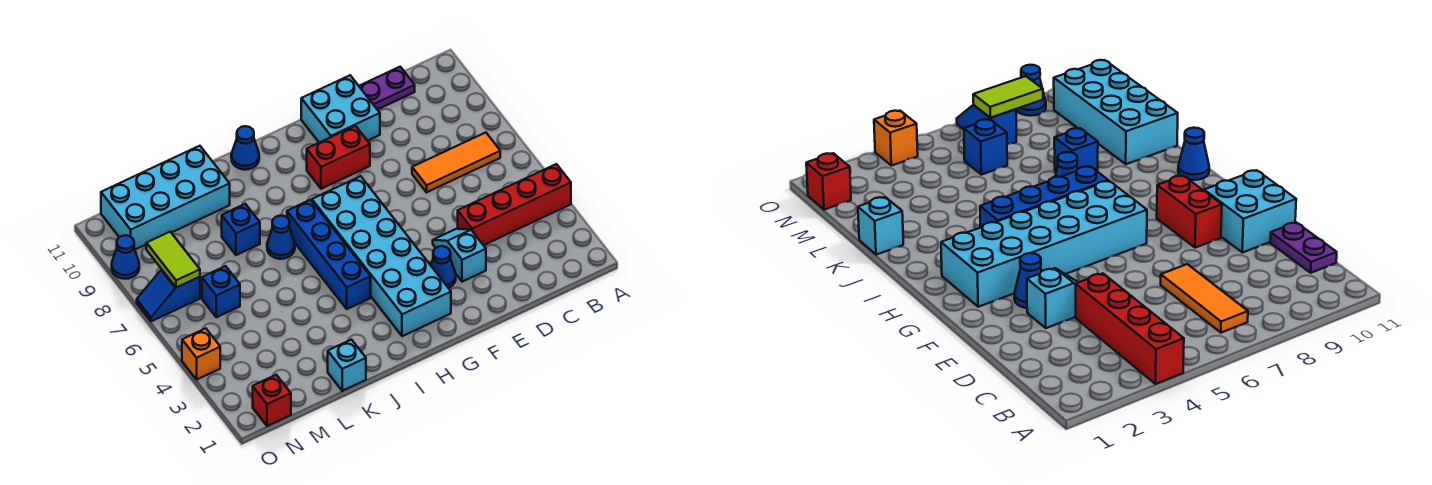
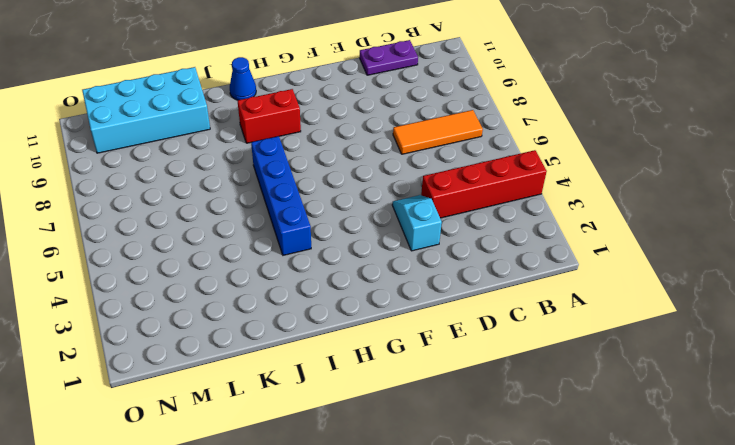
red 1x2 brick [237,89,301,143] -> red 1x2 brick moved to [307,126,370,189]
none -> cyan 2x2 brick [301,75,380,143]
none -> blue 1x1 cone [431,246,456,288]
none -> cyan 2x6 brick [312,176,451,336]

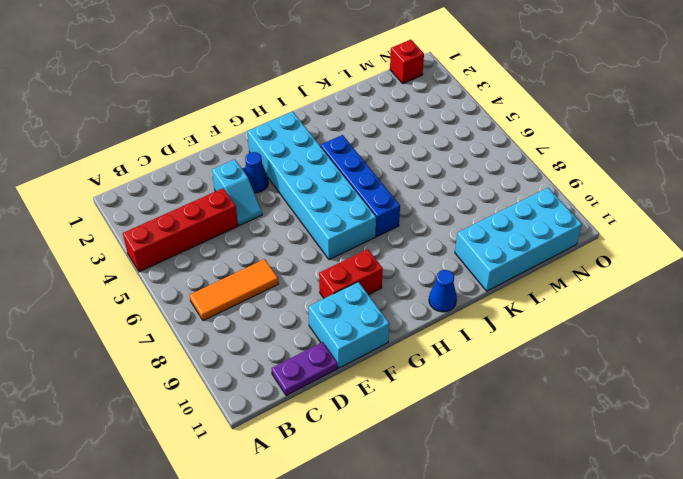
none -> blue 1x1 cone [267,215,295,259]
none -> cyan 1x1 brick [328,340,366,391]
none -> blue 1x1 brick [222,204,260,255]

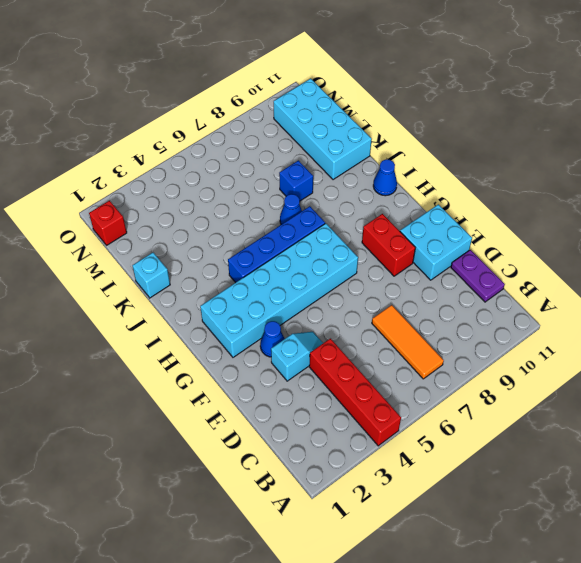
none -> blue 1x1 brick [202,266,240,317]
none -> blue 1x2 slope [137,270,200,321]
none -> orange 1x1 brick [182,328,220,379]

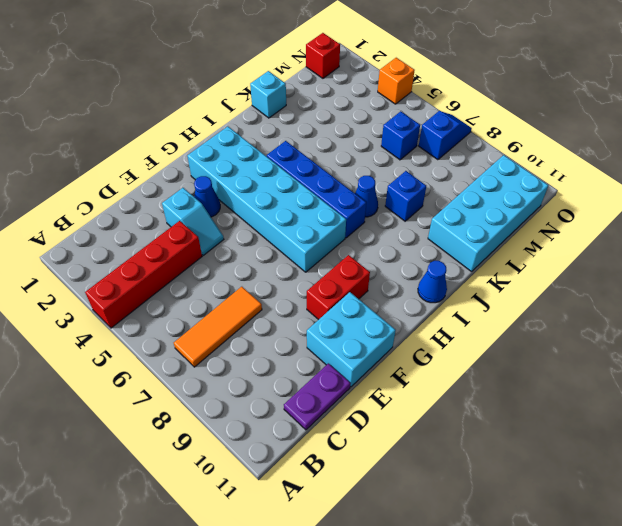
none -> blue 1x1 cone [112,235,139,279]
none -> lime 1x2 tile [146,232,200,288]

